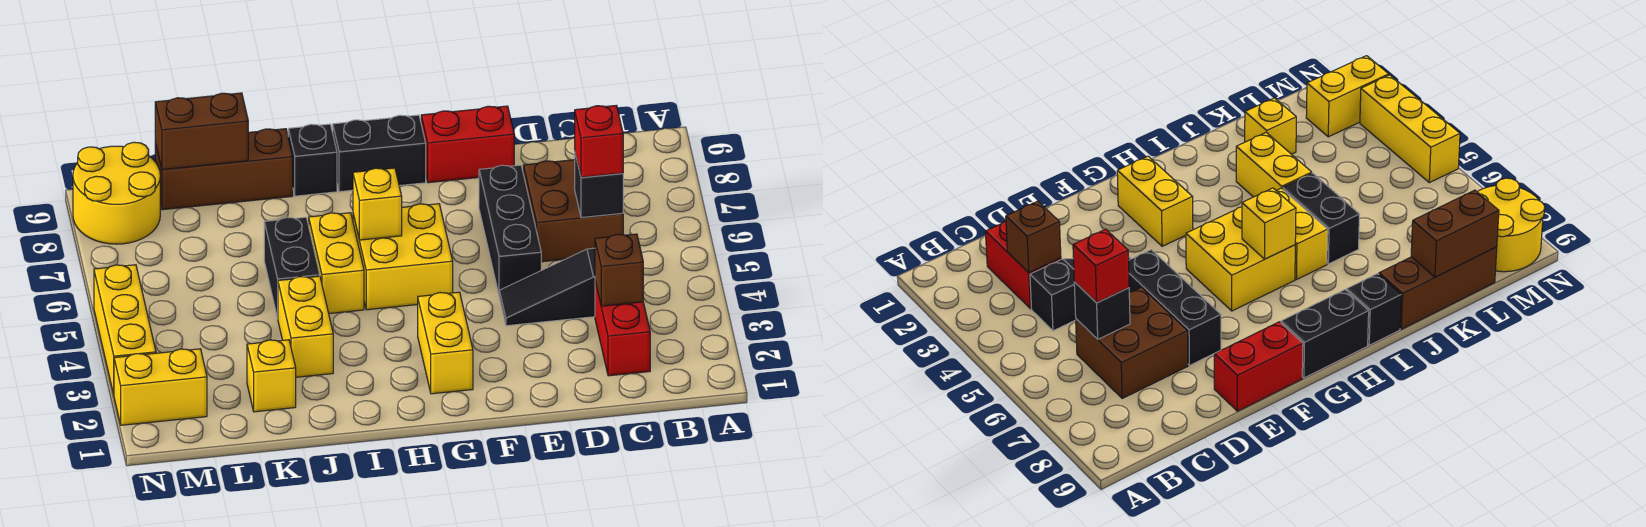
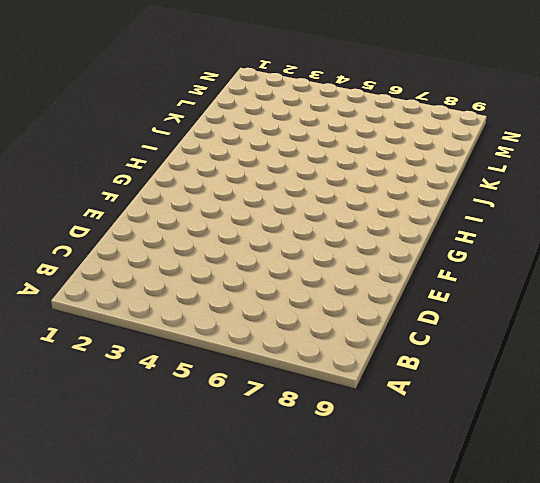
none -> red 1x2 brick [595,281,650,376]
none -> black 1x3 slope [499,248,595,326]
none -> brown 2x2 brick [523,160,623,262]

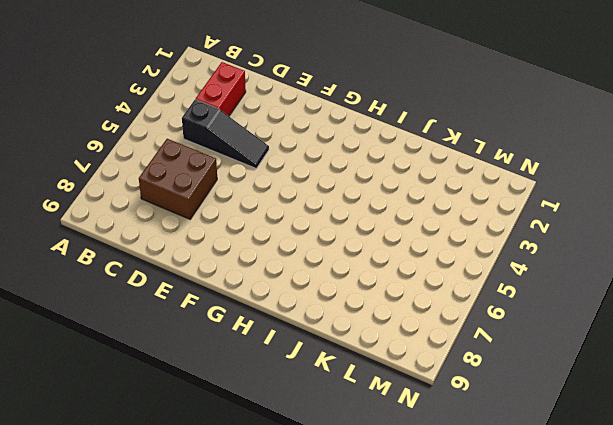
none -> black 1x3 brick [479,165,541,294]
none -> red 1x2 brick [421,106,514,183]
none -> yellow 1x2 brick [418,292,473,394]

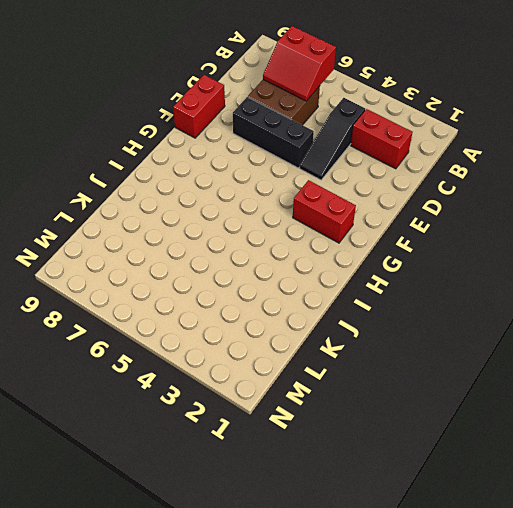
red 2x2 slope [263,26,336,101] -> black 1x1 brick [575,154,623,218]
red 1x2 brick [293,180,356,243] -> yellow 1x2 brick [418,292,473,394]
none -> yellow 2x2 brick [353,204,453,310]
none -> black 1x2 brick [333,115,426,192]
none -> yellow 1x2 brick [309,213,364,314]

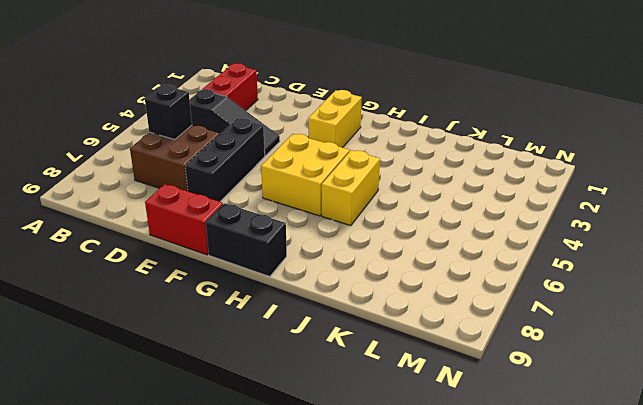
none -> black 1x1 brick [288,124,337,196]
none -> yellow 1x2 brick [278,276,333,377]
none -> black 1x2 brick [264,217,320,318]

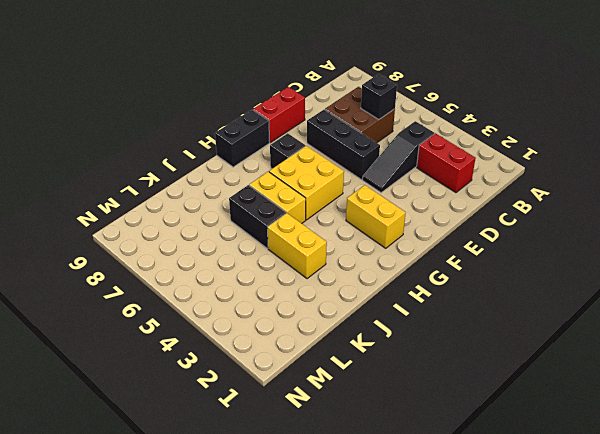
black 1x1 brick [270,133,305,169] -> black 1x1 brick moved to [288,124,337,196]
none -> brown 1x3 brick [155,129,293,210]
none -> yellow 1x1 brick [247,340,296,412]
none -> yellow 1x2 brick [114,349,207,425]

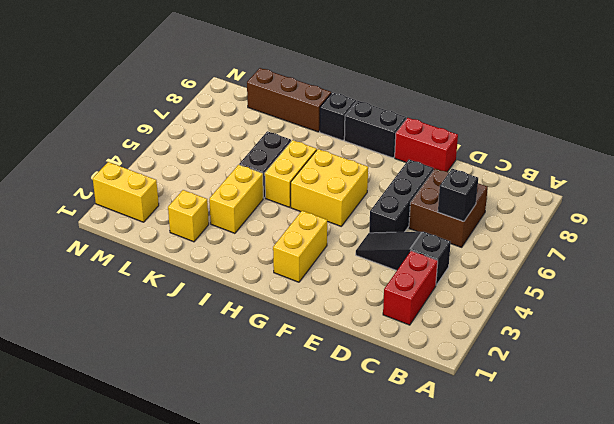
none -> yellow 2x2 round brick [73,142,160,244]
none -> yellow 1x3 brick [94,265,156,394]
none -> brown 1x1 brick [595,234,643,306]

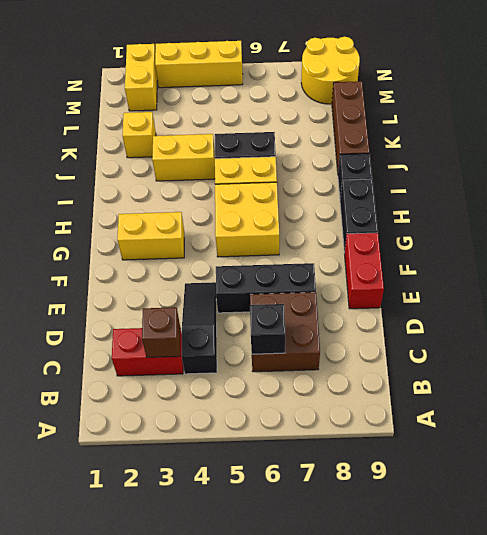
none -> yellow 1x1 brick [353,168,402,240]
none -> brown 1x2 brick [155,93,248,170]
none -> red 1x1 brick [575,105,623,177]

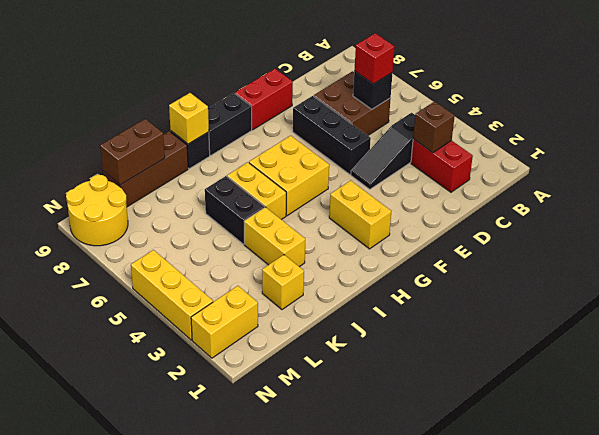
yellow 1x1 brick [169,93,209,144] -> yellow 1x1 brick moved to [353,168,402,240]

